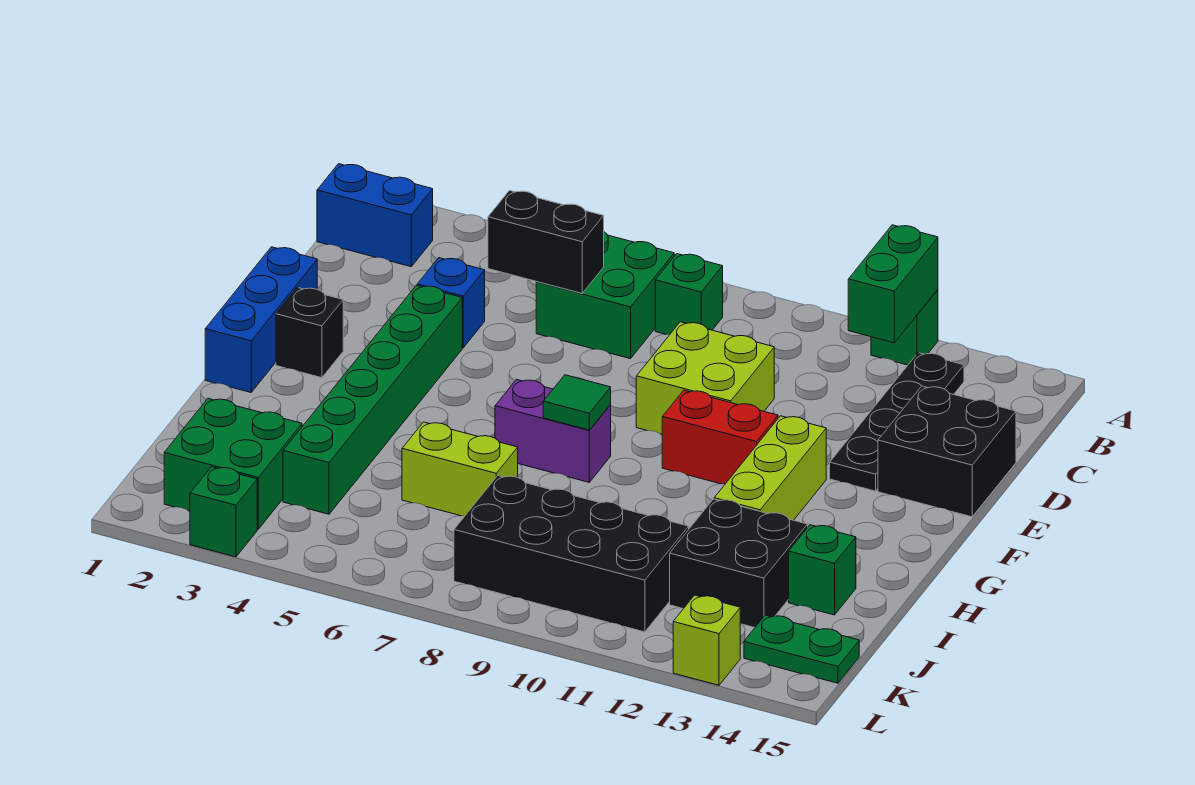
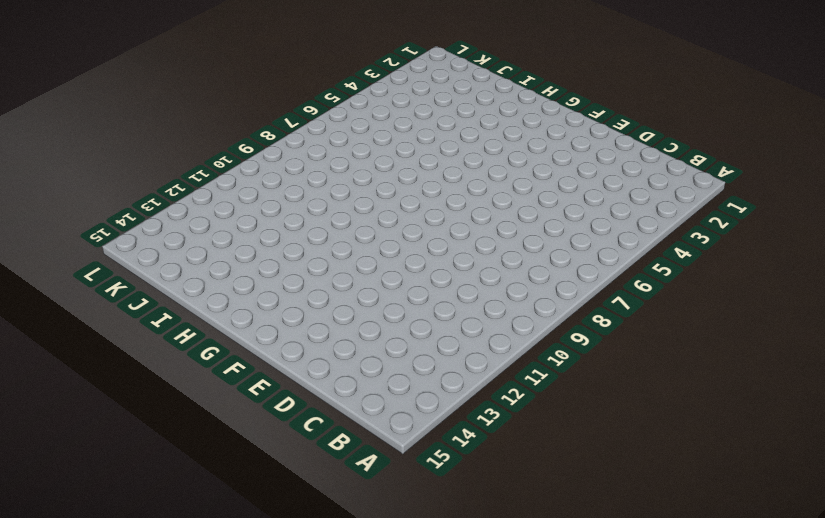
none -> green 1x1 brick [871,290,938,365]
none -> blue 1x2 brick [317,164,433,267]
none -> green 2x2 brick [536,232,674,359]

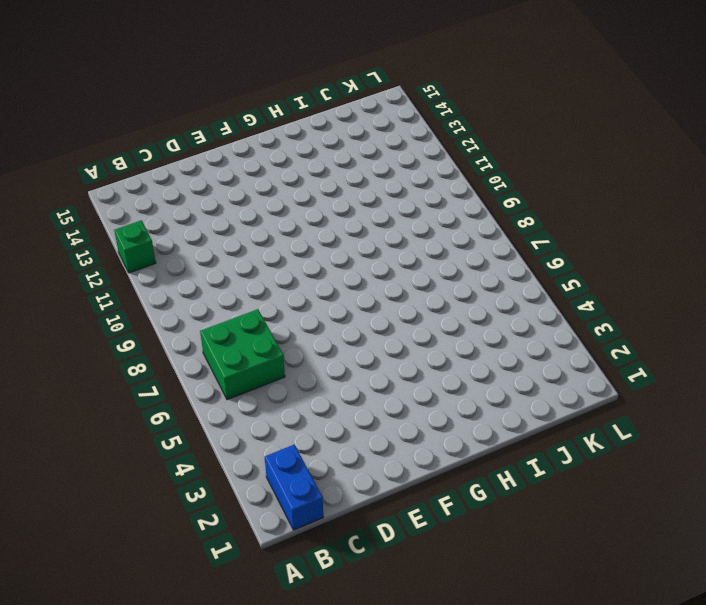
none -> green 1x1 brick [655,254,723,335]
none -> black 1x4 plate [830,353,964,491]
none -> blue 1x1 brick [417,258,485,348]

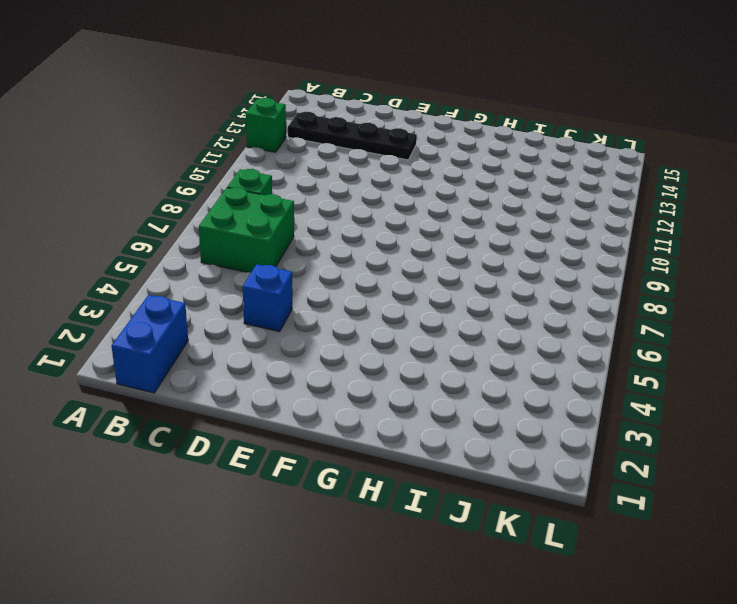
none -> lime 2x2 brick [636,322,774,434]
none -> black 2x2 brick [878,386,1016,517]
none -> blue 1x3 brick [205,247,317,392]

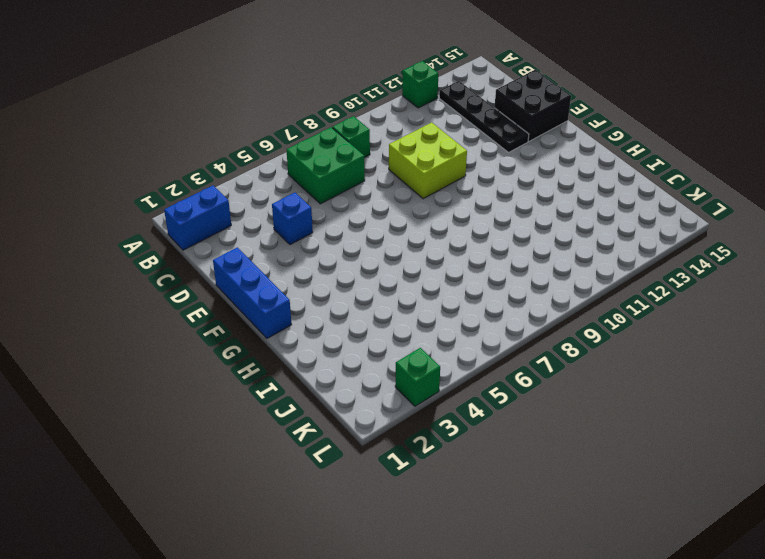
none -> green 1x6 brick [283,285,462,514]
none -> black 1x1 brick [276,288,343,378]
none -> red 1x2 brick [662,390,778,484]

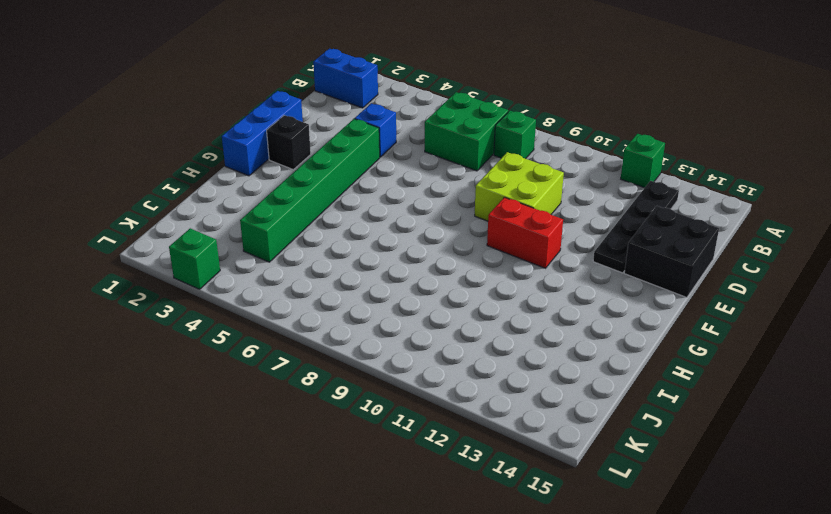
none -> lime 1x3 brick [714,416,826,520]
none -> purple 1x2 brick [495,379,611,482]
none -> lime 1x2 brick [402,422,518,516]

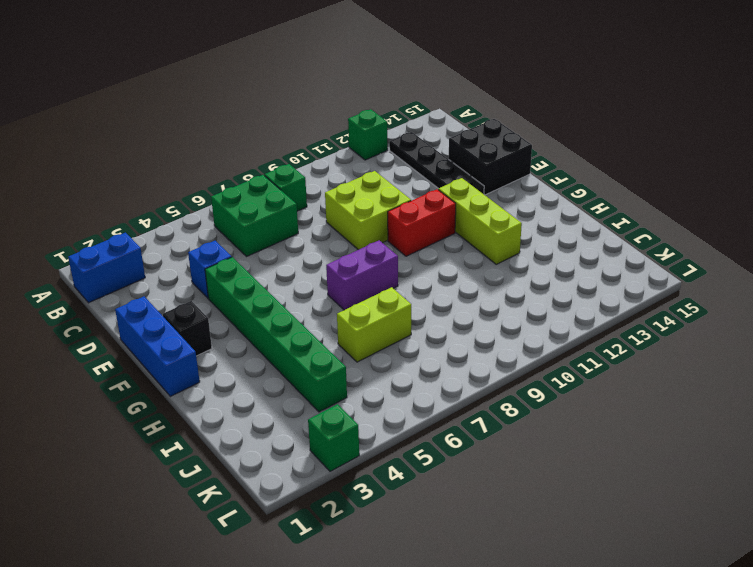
none -> black 2x2 brick [670,499,808,628]
none -> green 1x1 brick [789,525,856,615]
none -> green 2x2 brick [164,399,302,529]

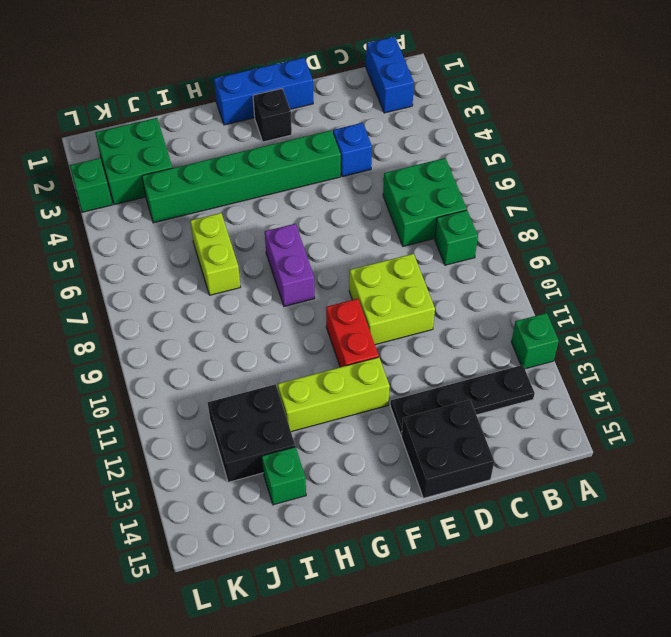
none -> black 2x4 brick [454,476,689,632]
none -> green 1x2 plate [744,615,859,683]
none -> lime 1x1 brick [673,595,740,685]

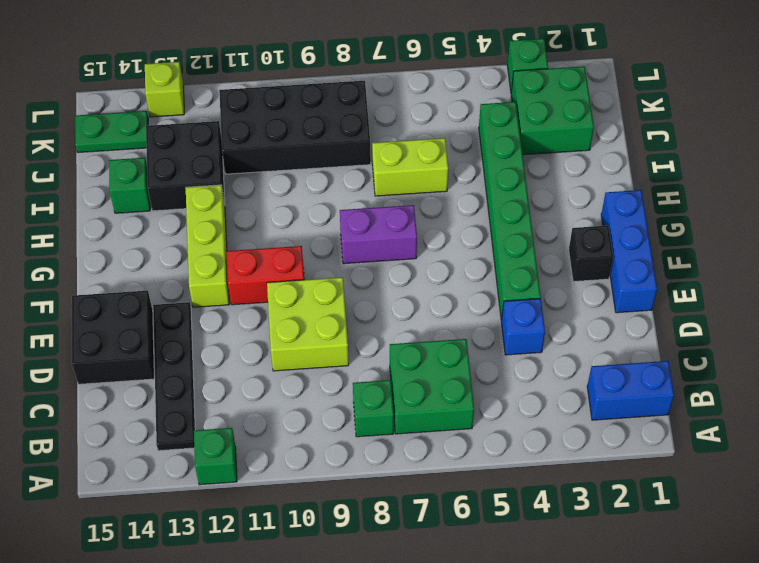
none -> green 1x2 brick [848,225,938,343]
none -> black 1x2 brick [488,191,604,293]
none -> green 1x1 tile [543,375,611,430]

